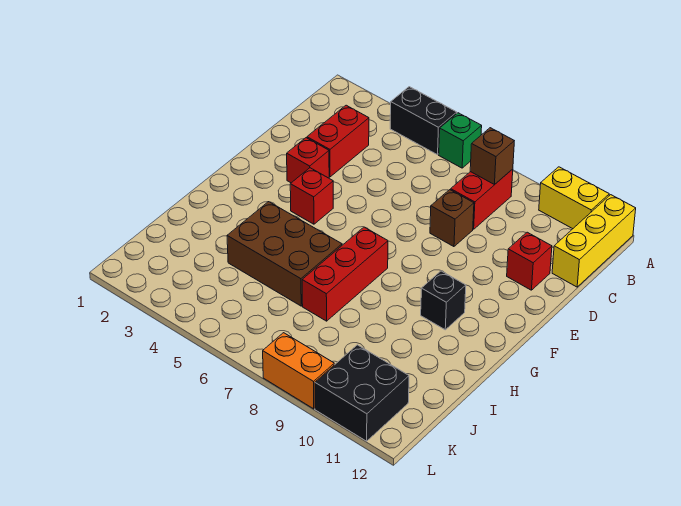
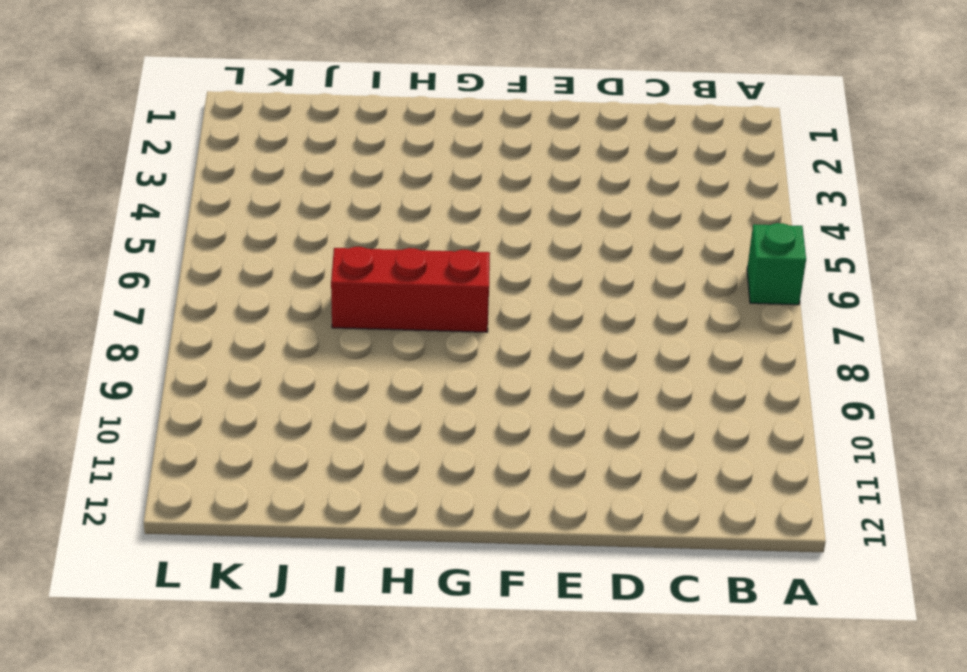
none -> black 1x2 brick [390,87,457,155]
none -> yellow 1x2 brick [539,167,609,229]
none -> yellow 1x3 brick [552,195,636,287]

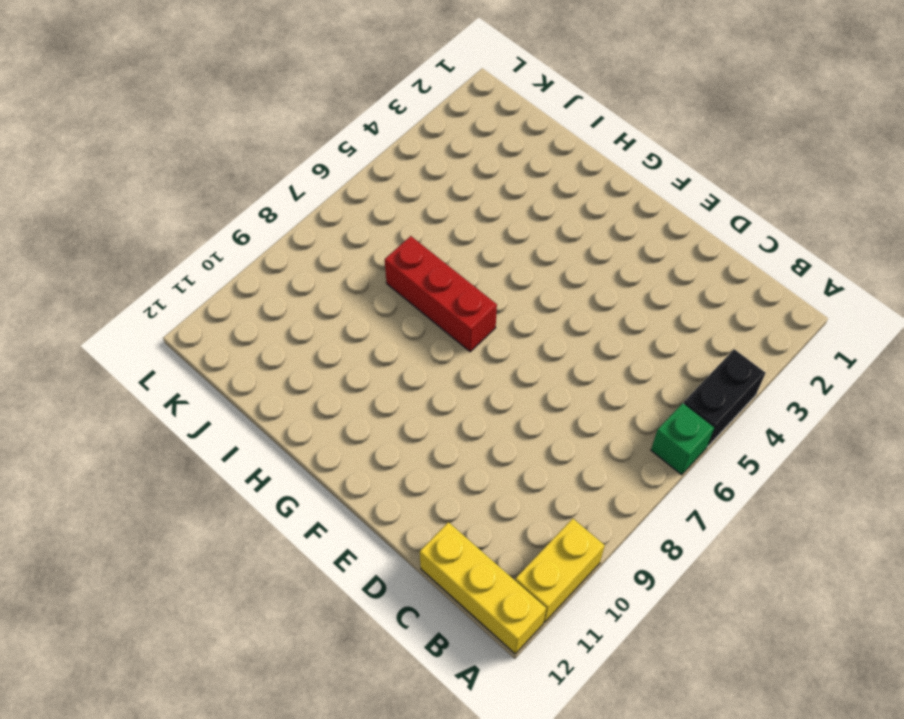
none -> red 1x2 brick [451,169,513,229]
none -> red 1x2 brick [307,105,369,177]
none -> brown 1x1 brick [430,190,474,247]

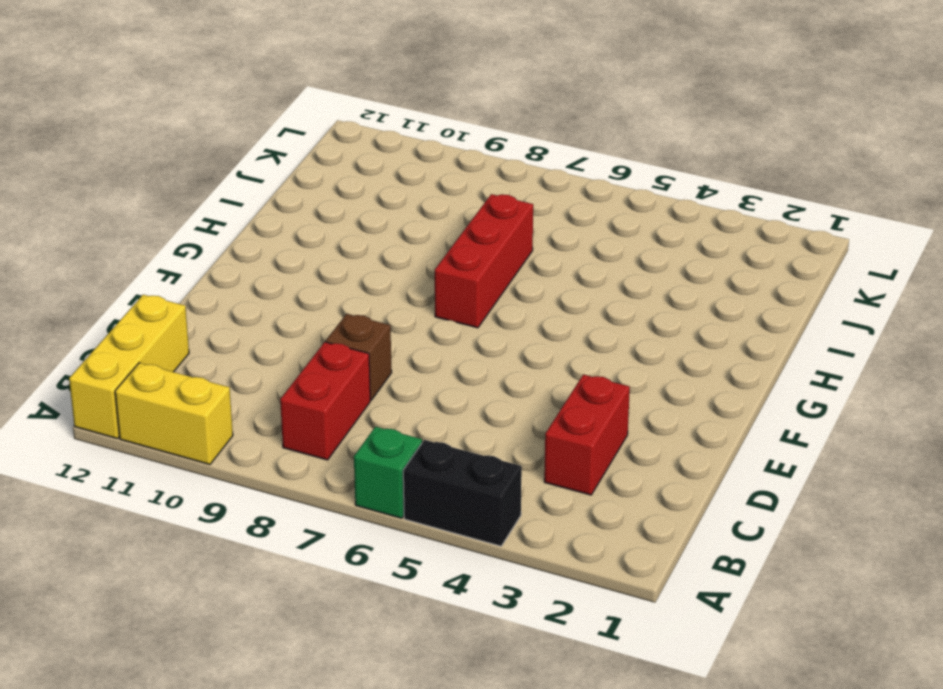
none -> red 1x1 brick [507,232,552,290]
none -> red 1x1 brick [287,138,329,183]
none -> red 1x1 brick [290,168,333,224]

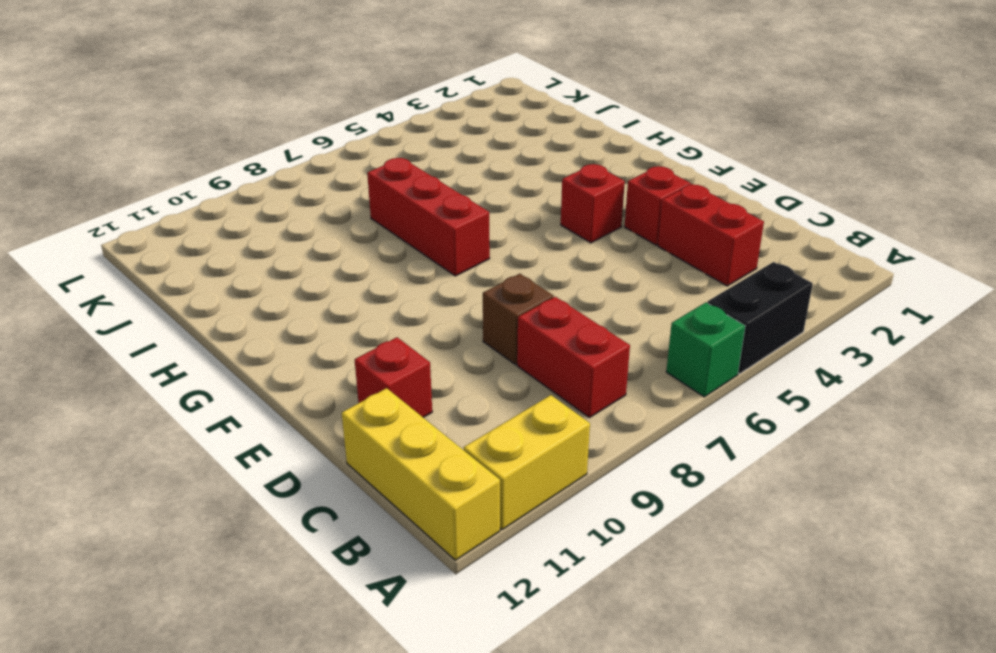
none -> black 1x1 brick [421,271,466,330]
none -> brown 2x3 brick [227,202,342,306]
none -> black 2x2 brick [315,345,409,441]

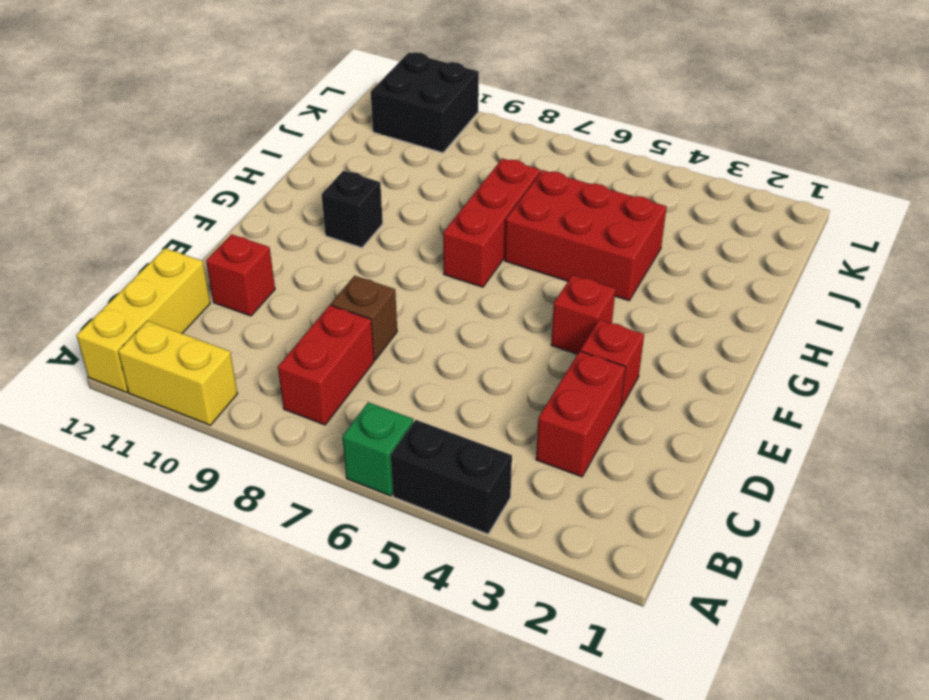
red 2x3 brick [505,170,667,301] -> brown 2x3 brick [227,202,342,306]
none -> orange 1x2 brick [263,333,334,409]
none -> brown 1x1 brick [470,128,514,185]

